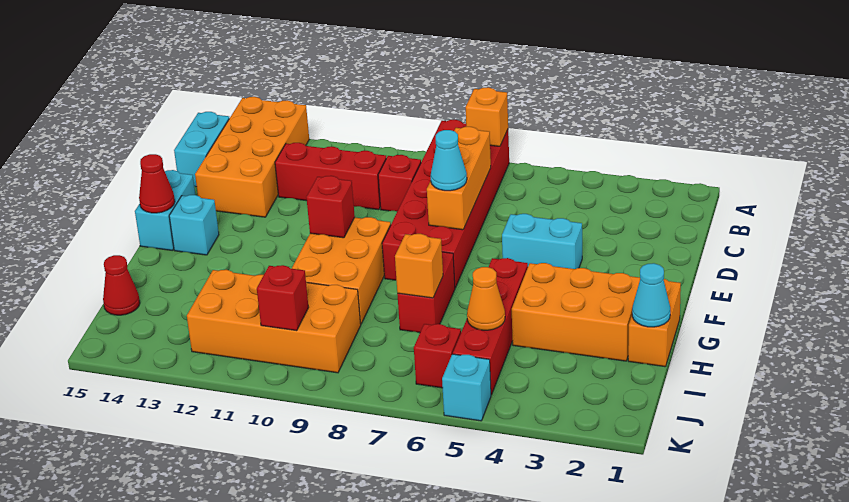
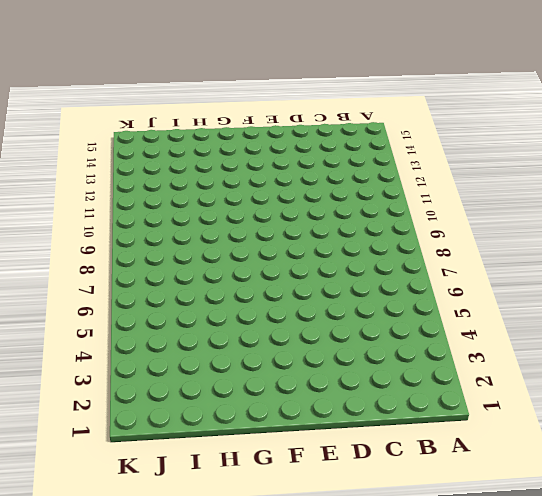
none -> red 2x6 brick [382,120,509,288]
none -> orange 2x4 brick [195,97,309,217]
none -> cyan 1x2 brick [174,112,229,187]

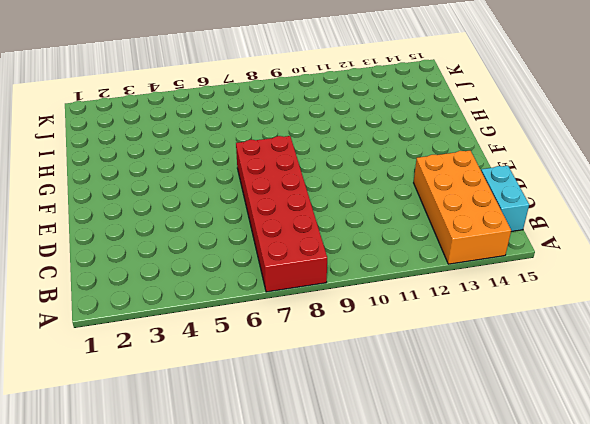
none -> red 1x1 brick [378,155,421,211]
none -> red 1x3 brick [275,143,386,210]
none -> cyan 1x2 brick [502,214,582,269]

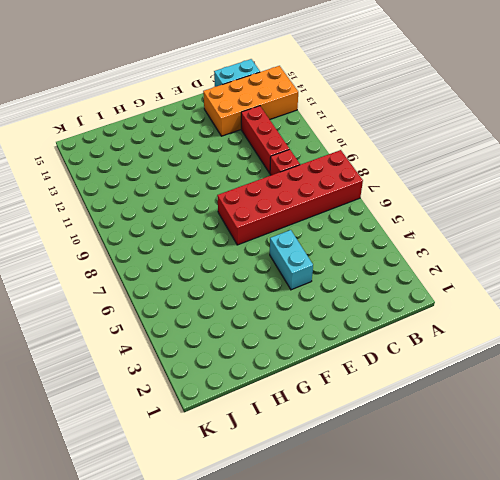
none -> cyan 1x2 brick [135,170,195,251]
none -> orange 2x3 brick [292,217,391,324]
none -> cyan 1x1 brick [169,195,219,255]

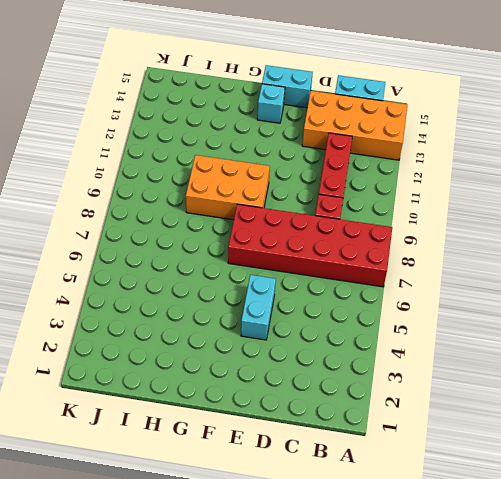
none -> orange 1x2 brick [628,279,681,367]
none -> orange 2x3 brick [512,263,640,361]
none -> red 1x4 brick [453,258,528,395]

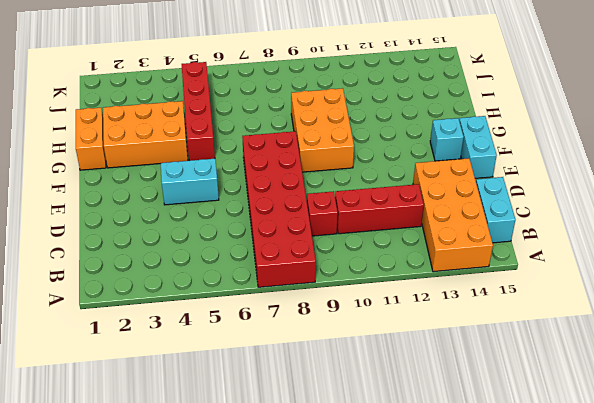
none -> red 1x2 brick [397,252,455,333]
none -> orange 2x4 brick [187,270,361,373]
none -> red 1x1 cone [103,255,140,315]

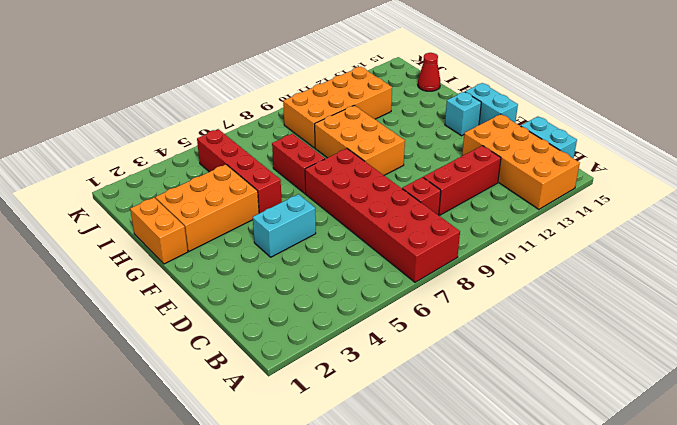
none -> red 1x1 brick [414,324,461,388]
none -> cyan 1x1 brick [442,354,491,421]
none -> orange 1x1 brick [465,87,508,146]

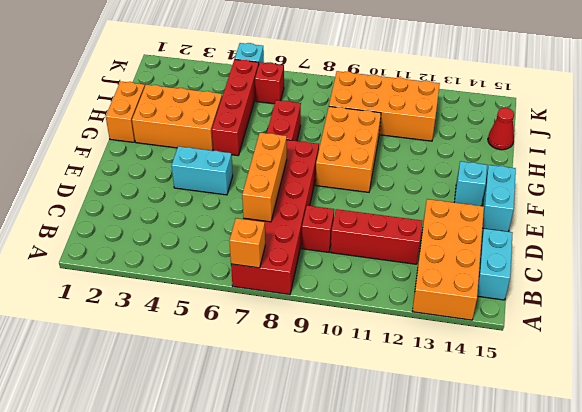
none -> red 1x1 brick [306,176,355,238]
none -> red 1x1 cone [139,154,175,213]
none -> cyan 1x1 cone [632,263,670,327]

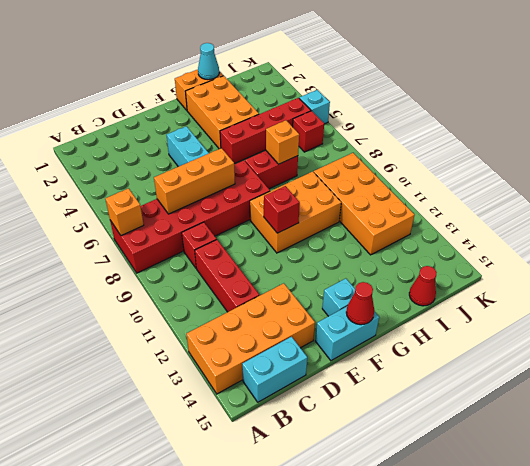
none -> orange 1x1 cone [467,267,505,330]
none -> red 1x1 brick [257,265,309,331]
none -> cyan 1x1 cone [431,130,467,191]

